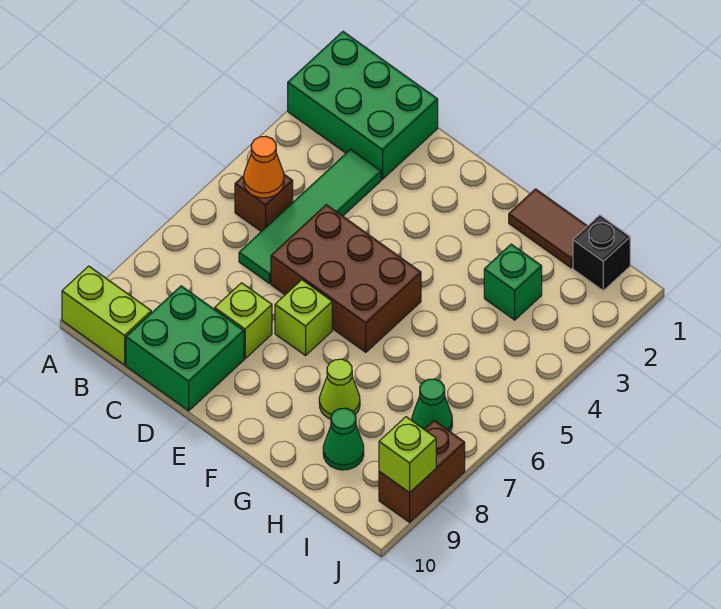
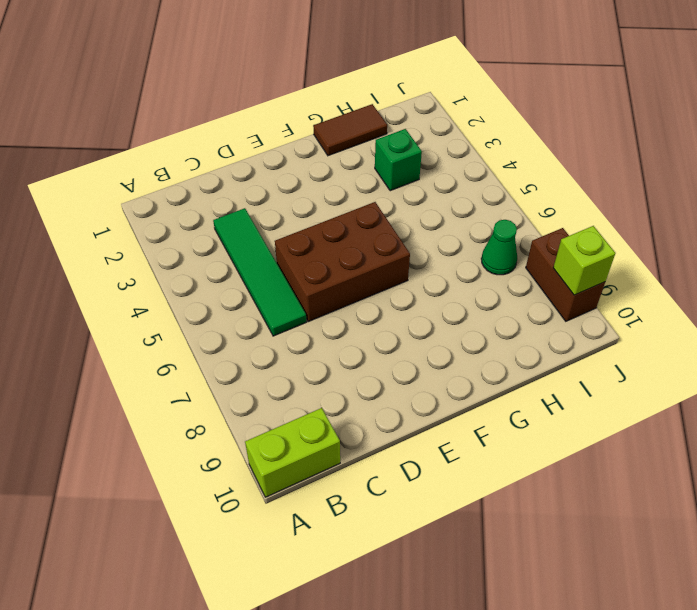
none -> green 2x3 brick [288,32,438,179]
none -> brown 1x1 brick [235,175,293,232]
none -> green 2x2 brick [126,286,244,411]

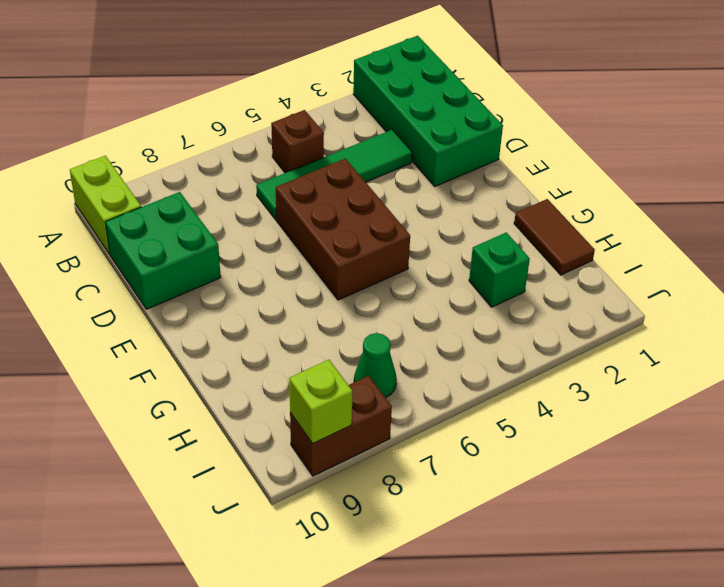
green 2x4 brick [353,36,503,186] -> green 2x3 brick [288,32,438,179]
none -> lime 1x1 brick [215,283,272,359]
none -> lime 1x1 brick [275,280,332,356]
none -> lime 1x1 cone [319,359,360,419]

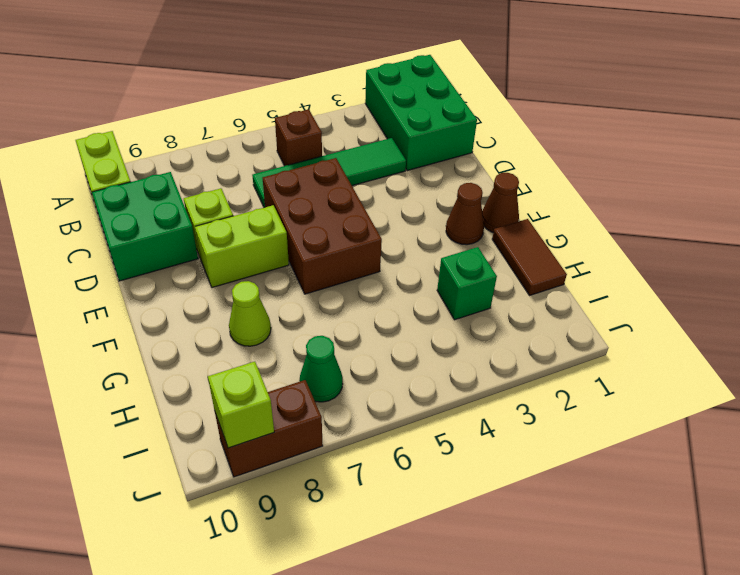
lime 1x2 brick [195,205,289,288] -> lime 1x1 brick [275,280,332,356]
brown 1x1 cone [482,173,519,232] -> none
brown 1x1 cone [446,183,484,245] -> none
none -> green 1x1 cone [323,408,364,470]
none -> black 1x1 brick [573,215,630,291]
none -> orange 1x1 cone [244,136,284,198]

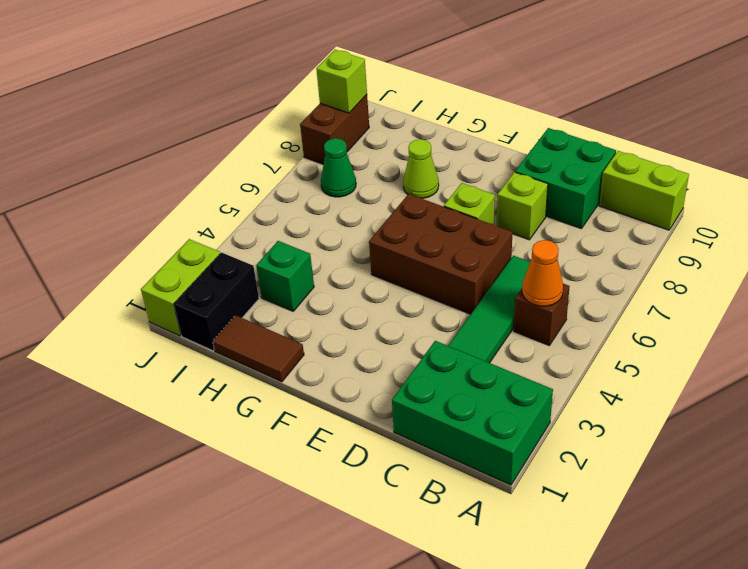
black 1x2 brick [174,253,259,351] -> black 1x1 brick [573,215,630,291]
lime 1x2 brick [141,239,220,336] -> none
none -> green 1x1 cone [323,408,364,470]

